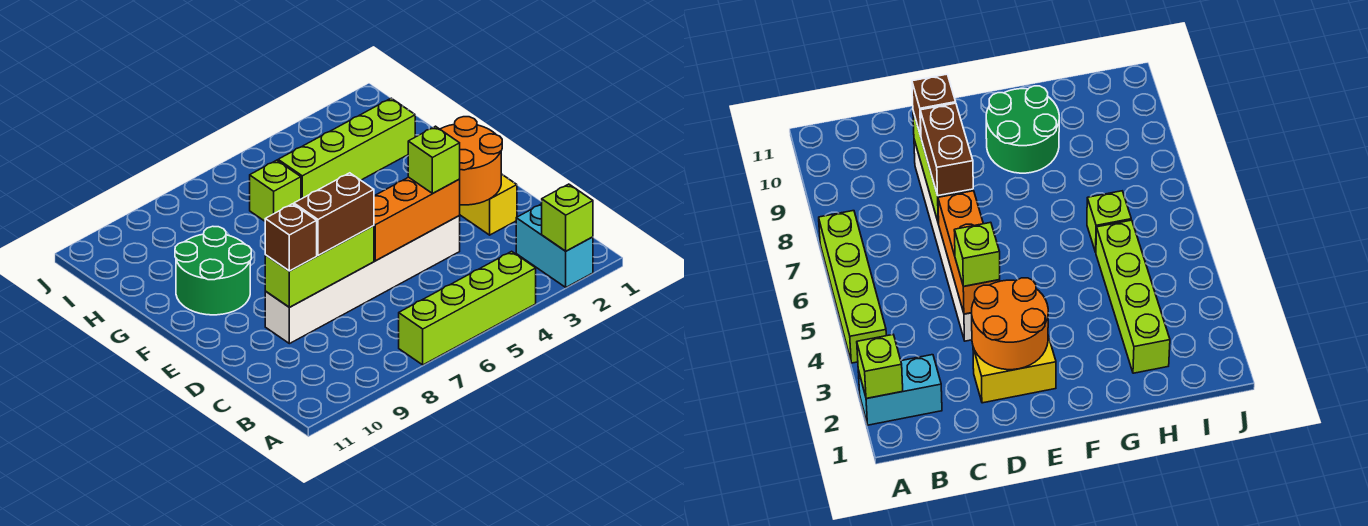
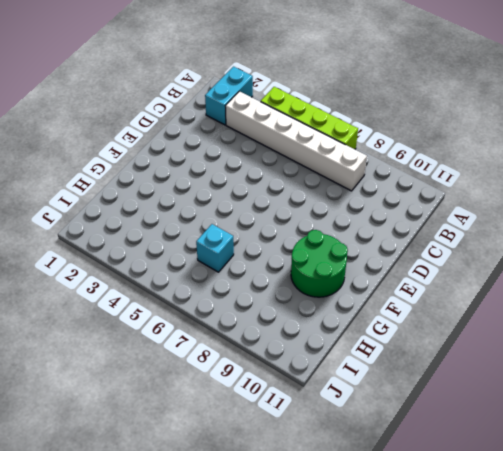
white 1x6 brick [226,91,367,191] -> white 1x6 brick moved to [265,215,460,344]
cyan 1x1 brick [196,224,234,272] -> lime 1x1 brick [250,160,301,221]
none -> yellow 1x2 brick [460,174,517,235]
none -> lime 1x4 brick [278,98,415,199]
none -> lime 1x1 brick [542,184,593,251]

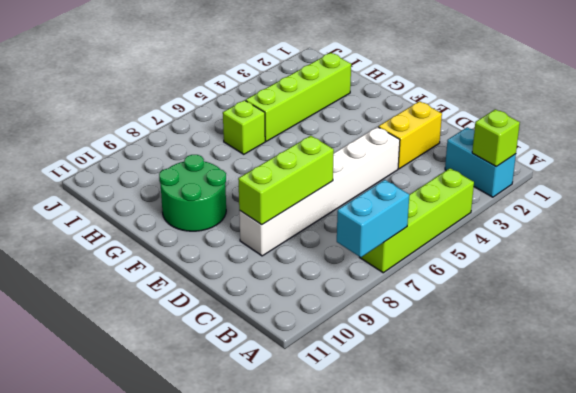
cyan 1x2 brick [337,180,409,257] -> none
yellow 1x2 brick [378,101,442,169] -> yellow 1x2 brick turned to [460,174,517,235]
none -> orange 2x2 round brick [440,117,502,205]
none -> orange 1x3 brick [374,177,460,261]
none -> lime 1x1 brick [408,126,460,193]

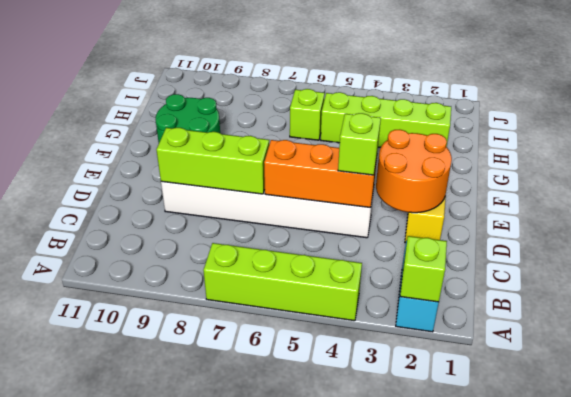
none -> brown 1x2 brick [294,173,374,256]
none -> brown 1x1 brick [265,204,317,271]

